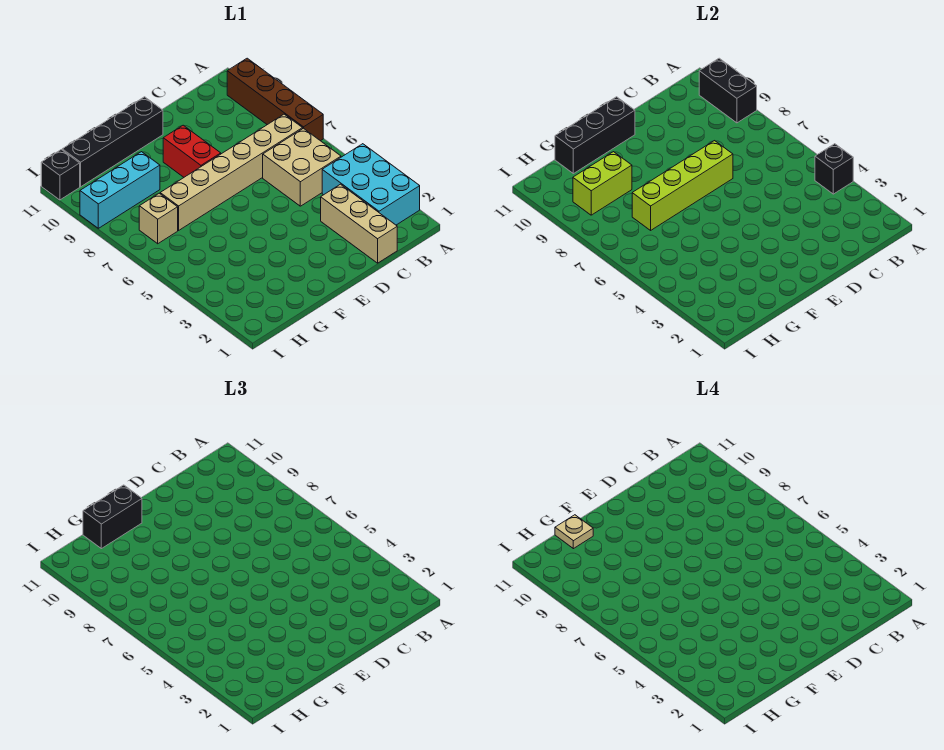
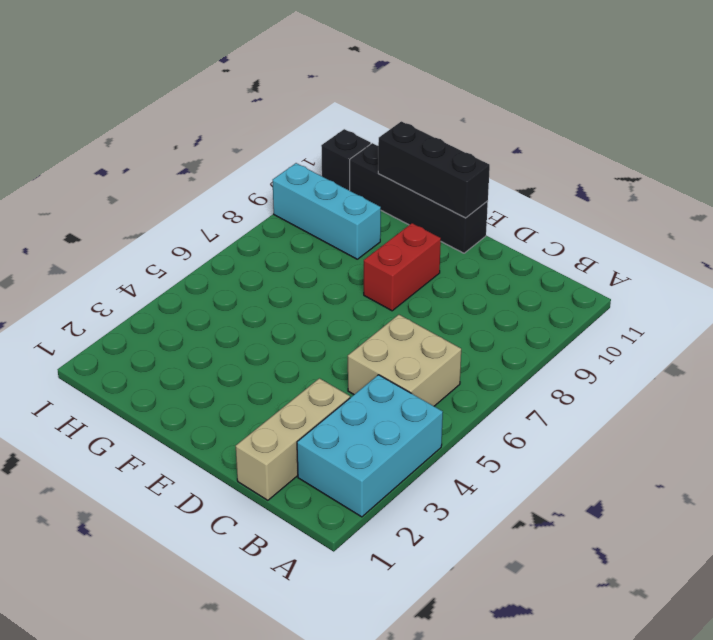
none -> brown 1x4 brick [227,58,323,141]
none -> tan 1x6 brick [160,114,303,230]
none -> tan 1x1 brick [139,193,178,244]

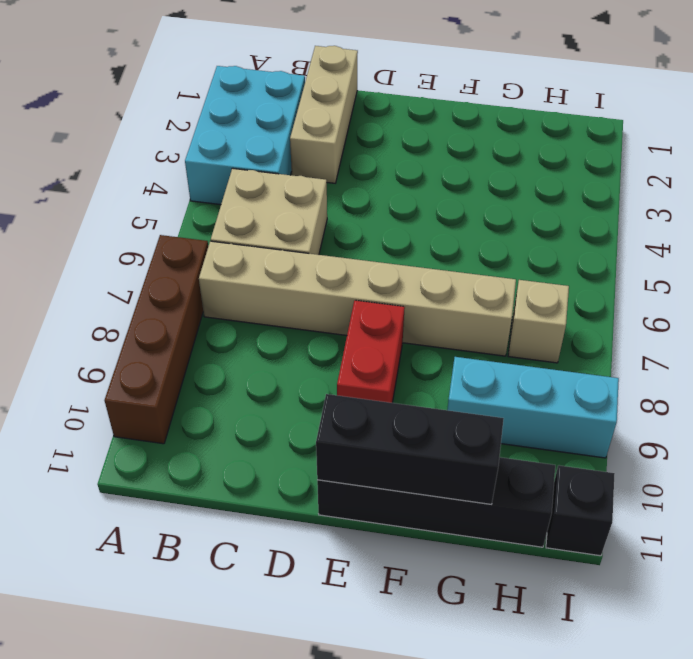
none -> black 1x1 brick [815,144,853,194]
none -> black 1x2 brick [699,58,757,123]
none -> lime 1x4 brick [632,141,733,230]

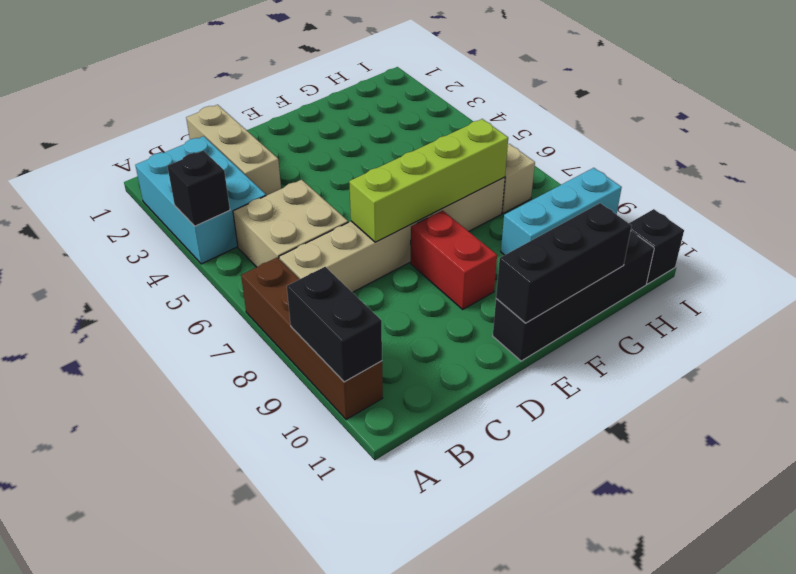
none -> lime 1x2 brick [573,152,632,215]
none -> black 1x2 brick [83,485,142,549]
none -> tan 1x1 plate [555,515,593,549]

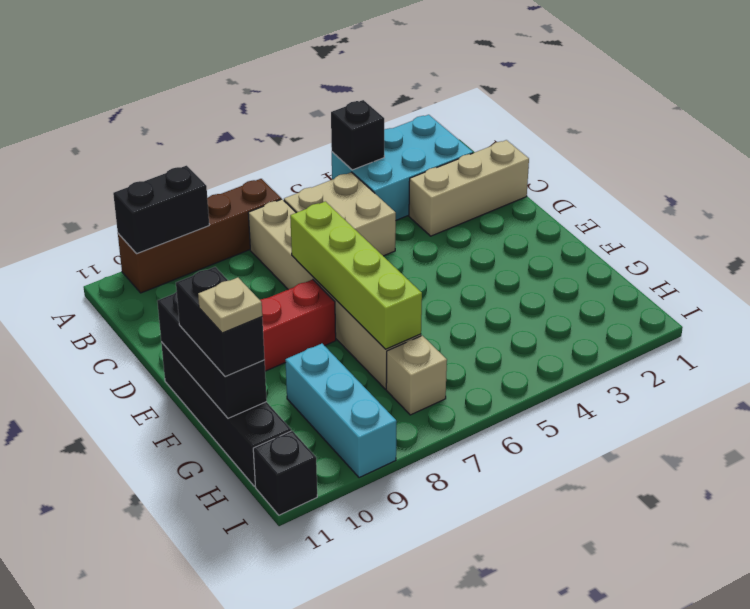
none -> lime 1x2 brick [573,152,632,215]

